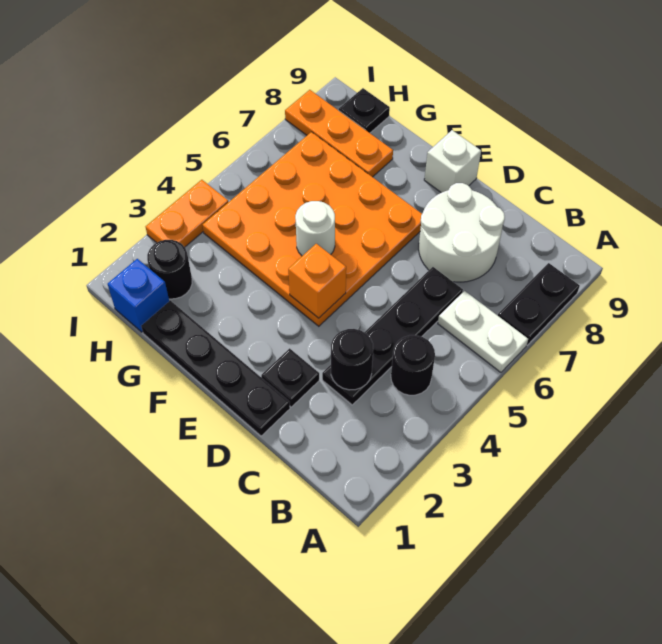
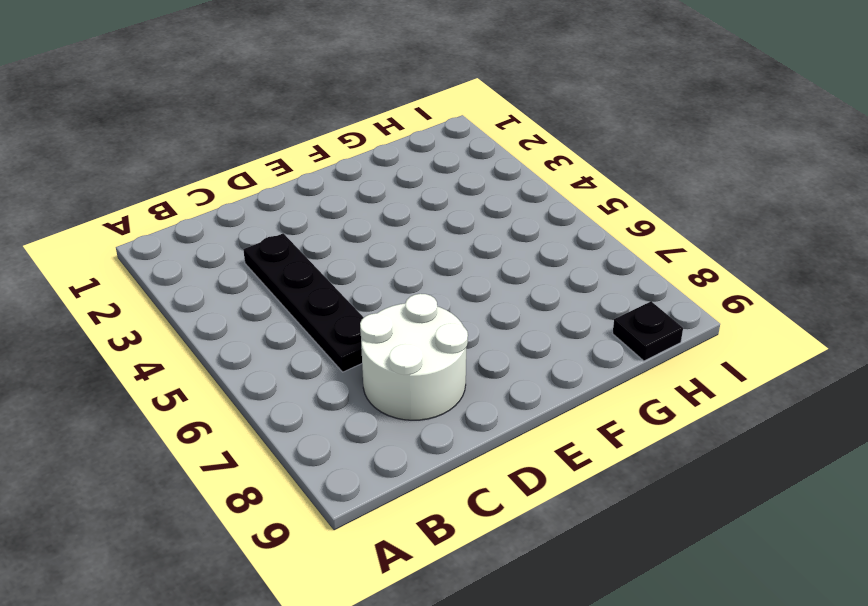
none -> white 1x2 plate [438,291,528,372]
none -> black 1x2 plate [498,263,580,345]
none -> black 1x1 round brick [391,335,435,395]

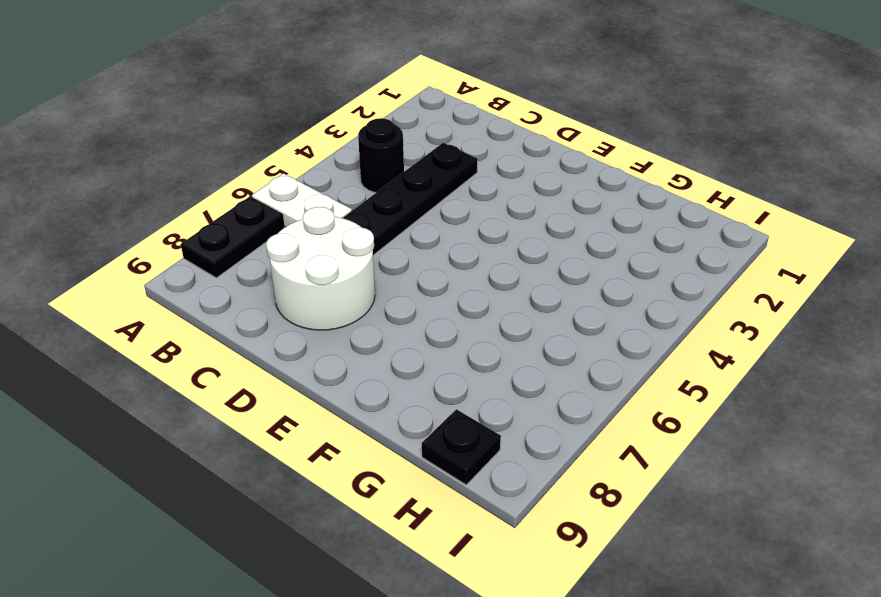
none -> black 1x4 plate [141,301,290,436]
none -> black 1x1 plate [261,348,319,407]
none -> orange 4x4 plate [203,132,422,326]

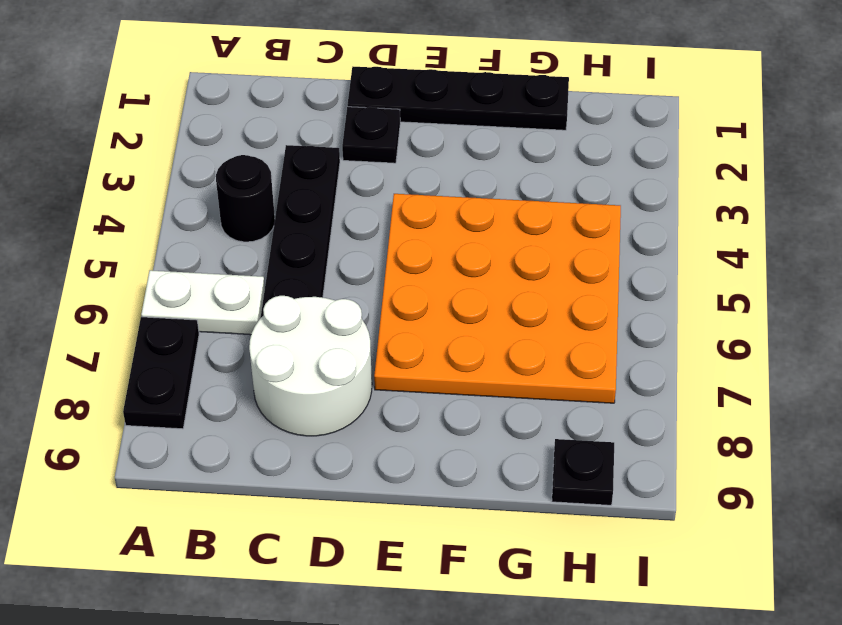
none -> white 1x1 brick [424,130,481,193]
none -> orange 1x3 plate [285,90,393,177]
none -> blue 1x1 brick [108,259,169,332]

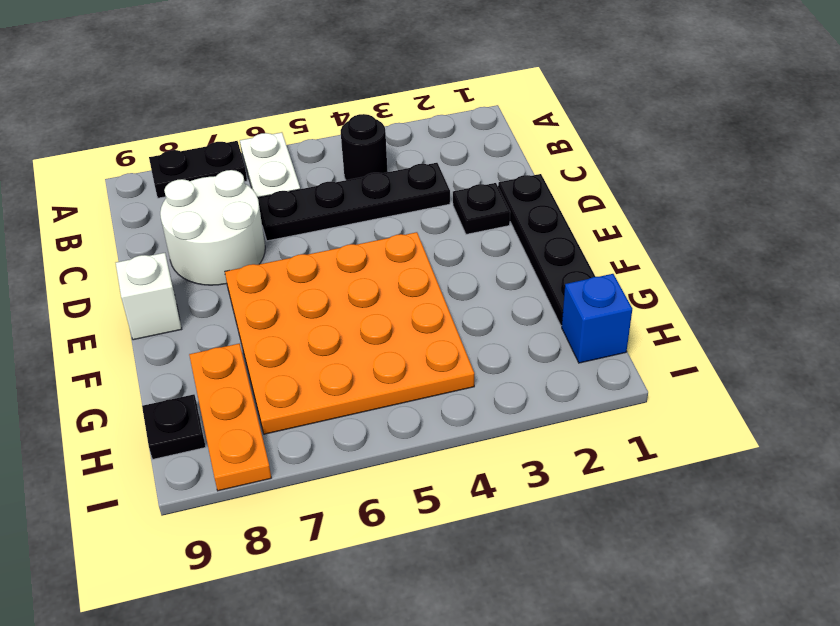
none -> black 1x1 round brick [147,240,192,299]
none -> orange 1x2 plate [145,180,228,247]
none -> black 1x1 round brick [331,329,373,390]

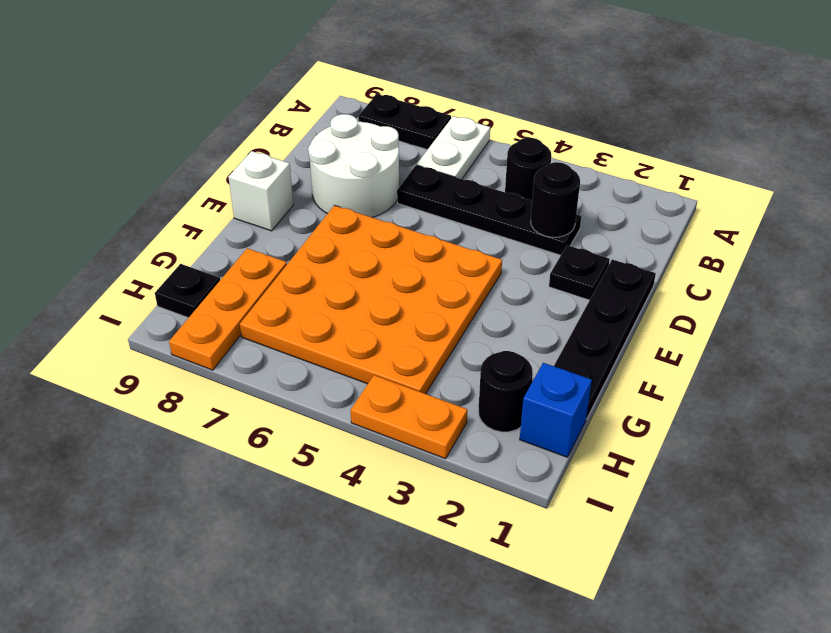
none -> orange 1x1 brick [288,244,346,318]
none -> white 1x1 round brick [295,201,335,256]

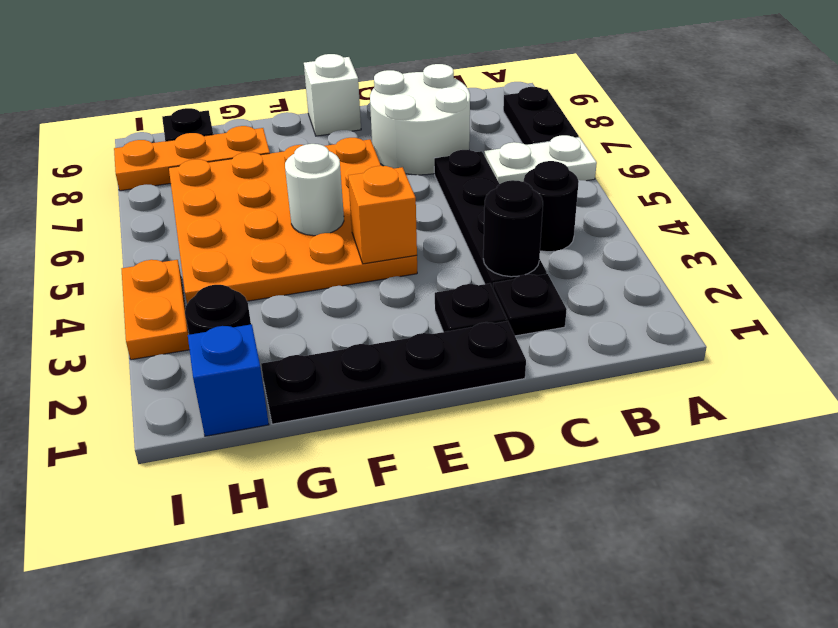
black 1x1 plate [493,274,567,336] -> none

